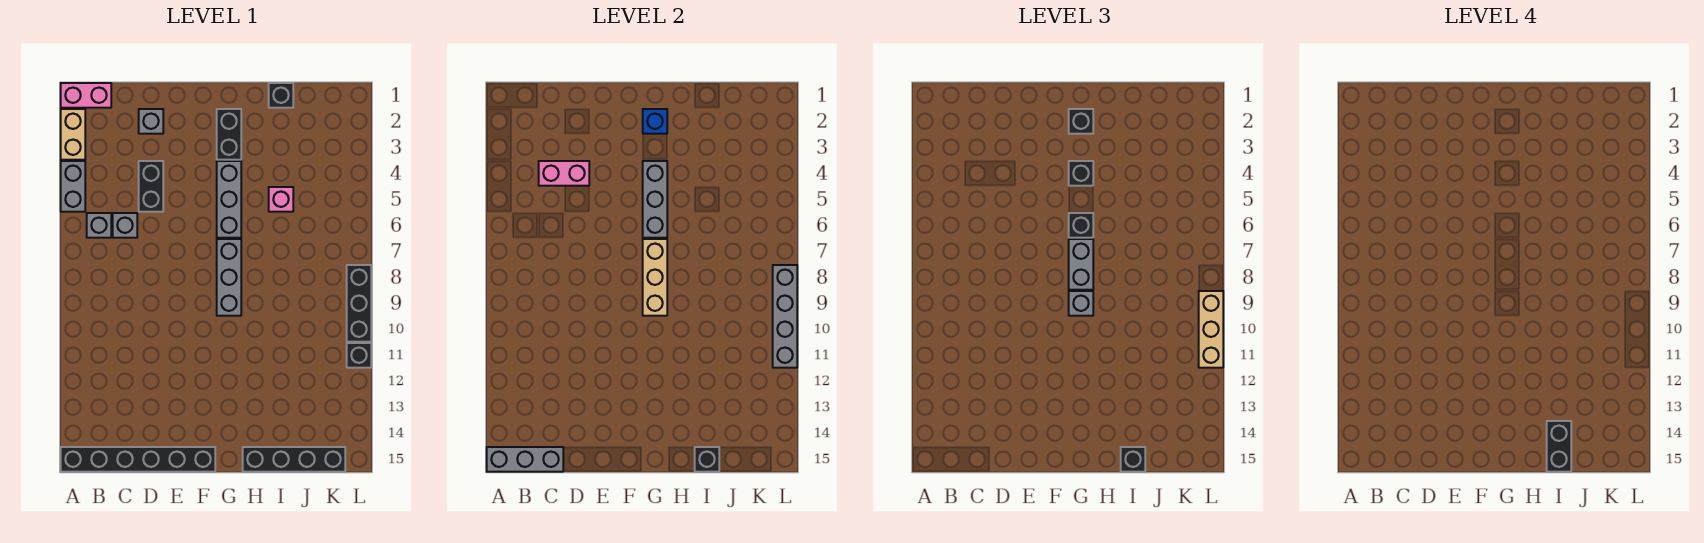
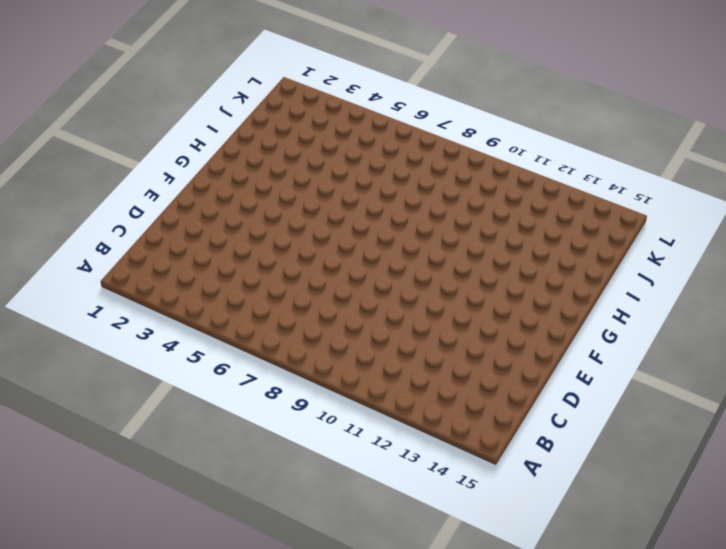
none -> pink 1x2 brick [61,83,111,108]
none -> tan 1x2 brick [61,109,85,160]
none -> grey 1x2 brick [61,161,85,212]
none -> black 1x6 brick [61,447,215,472]

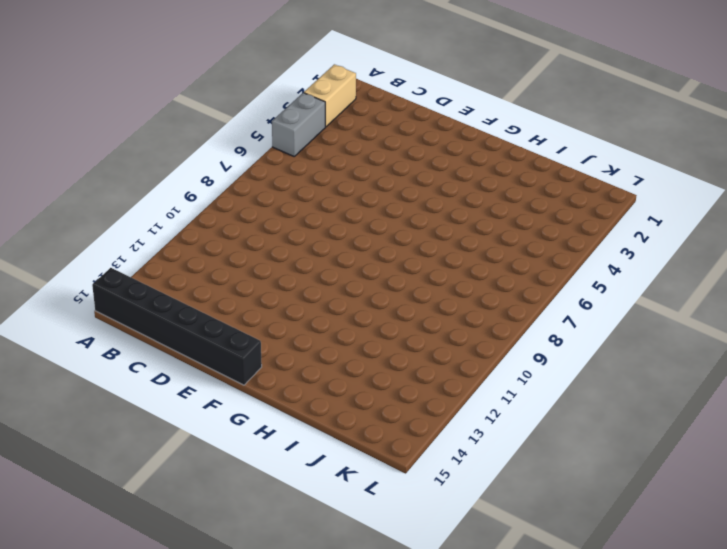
none -> pink 1x2 brick [61,83,111,108]
none -> grey 1x1 brick [87,213,111,238]
none -> grey 1x1 brick [113,213,137,238]
none -> grey 1x1 brick [139,109,163,134]

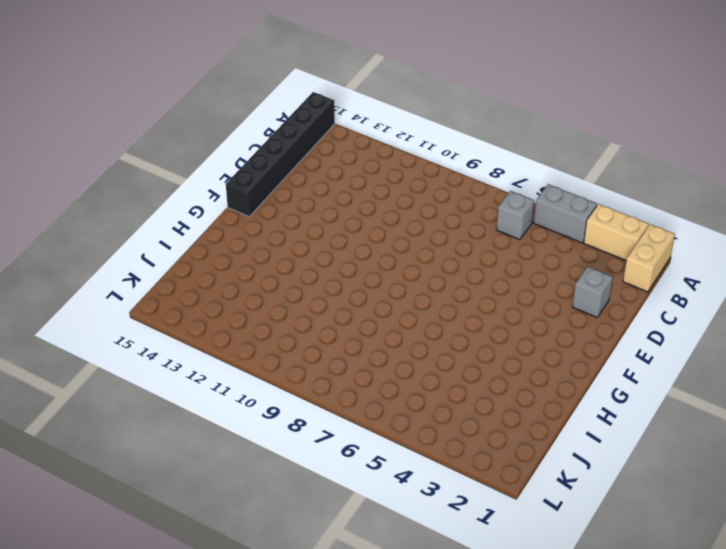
tan 1x2 brick [623,224,675,292] -> pink 1x2 brick [61,83,111,108]
none -> grey 1x1 brick [113,213,137,238]
none -> black 1x2 brick [139,161,163,212]
none -> black 1x2 brick [217,109,241,160]
none -> grey 1x3 brick [217,161,241,238]

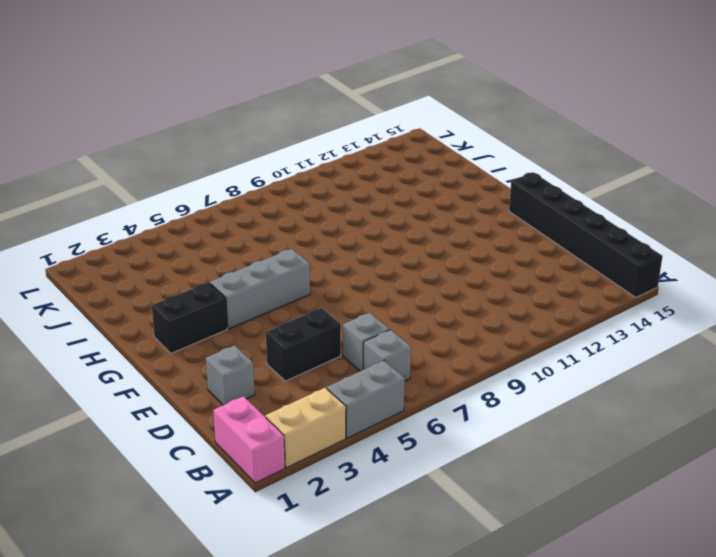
none -> grey 1x3 brick [217,239,241,316]
none -> black 1x4 brick [243,447,345,472]
none -> black 1x1 brick [269,83,293,108]
none -> pink 1x1 brick [269,187,293,212]

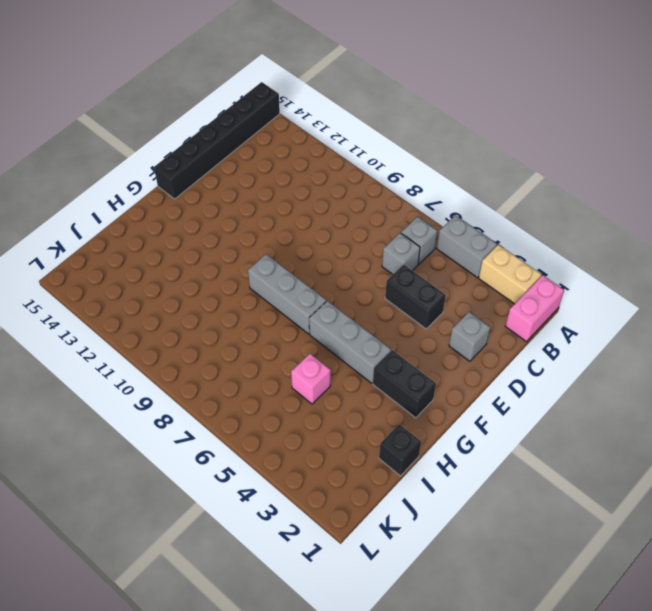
none -> black 1x4 brick [243,447,345,472]
none -> black 1x3 brick [347,265,371,342]
none -> black 1x1 brick [347,343,371,368]
none -> grey 1x3 brick [487,447,563,472]

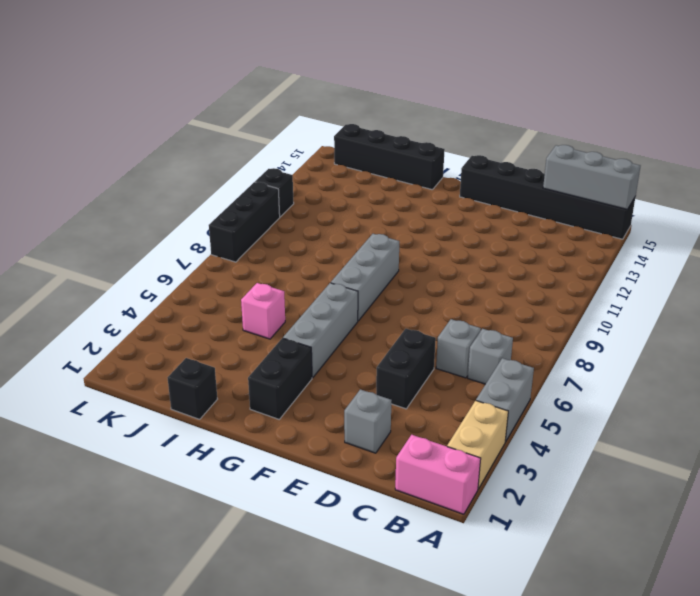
none -> pink 1x2 brick [539,161,589,186]
none -> blue 1x1 brick [643,109,667,134]
none -> grey 1x3 brick [643,161,667,238]
none -> tan 1x3 brick [643,239,667,316]

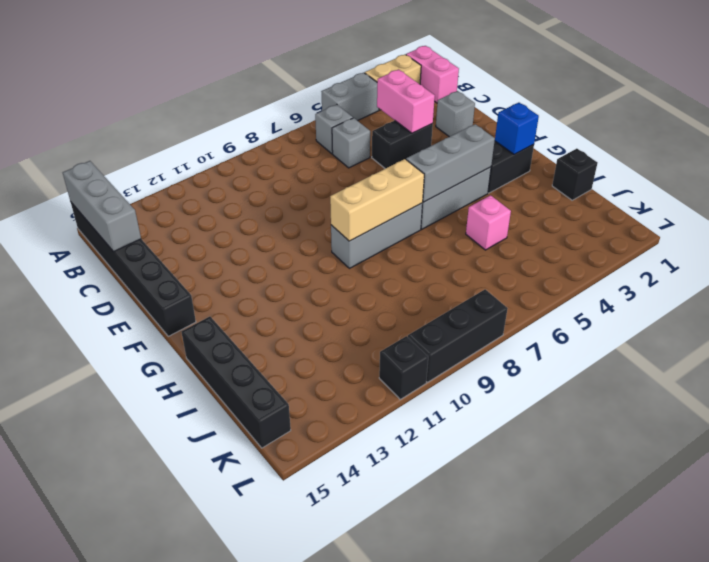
none -> black 1x1 brick [695,447,719,472]
none -> grey 1x4 brick [773,265,797,368]
none -> black 1x1 brick [1069,109,1093,134]
none -> black 1x1 brick [1069,161,1093,186]

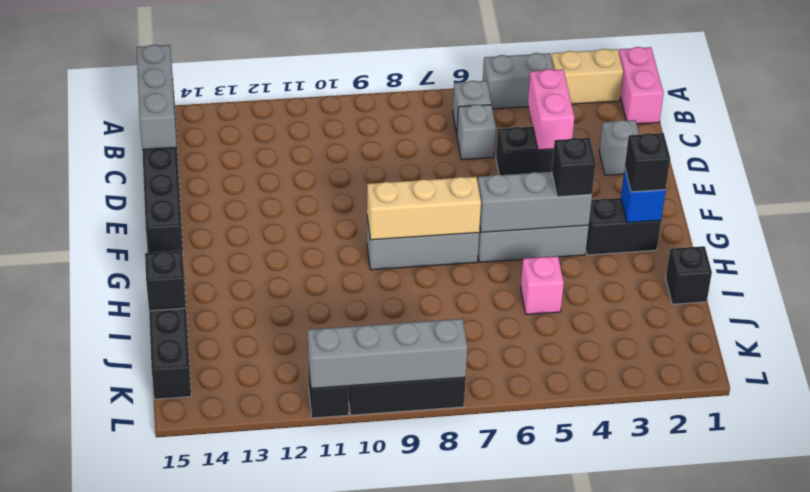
none -> black 1x1 brick [1069,213,1093,238]
none -> grey 1x2 brick [1069,239,1093,290]
none -> grey 1x1 brick [1069,291,1093,316]
none -> black 1x1 brick [1121,447,1145,472]

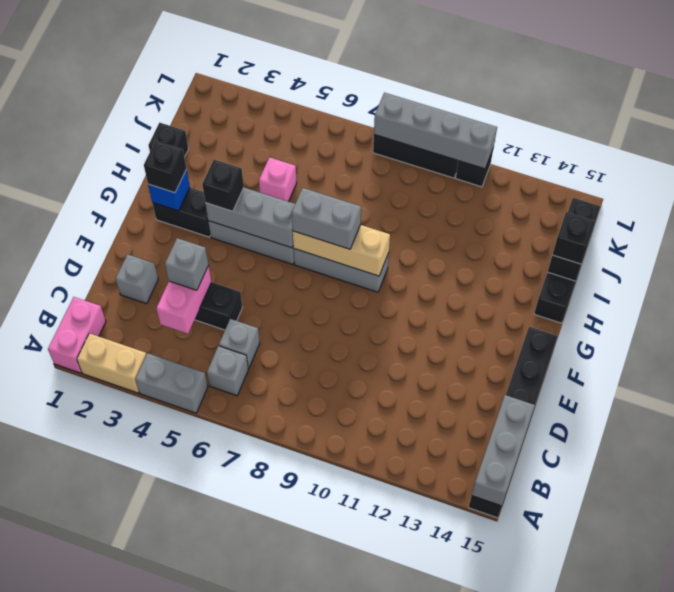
grey 1x1 brick [165,238,208,290] -> grey 1x1 brick moved to [1069,291,1093,316]
none -> black 1x1 brick [1069,213,1093,238]
none -> tan 1x3 brick [1199,291,1223,368]
none -> black 1x2 brick [1547,421,1571,472]

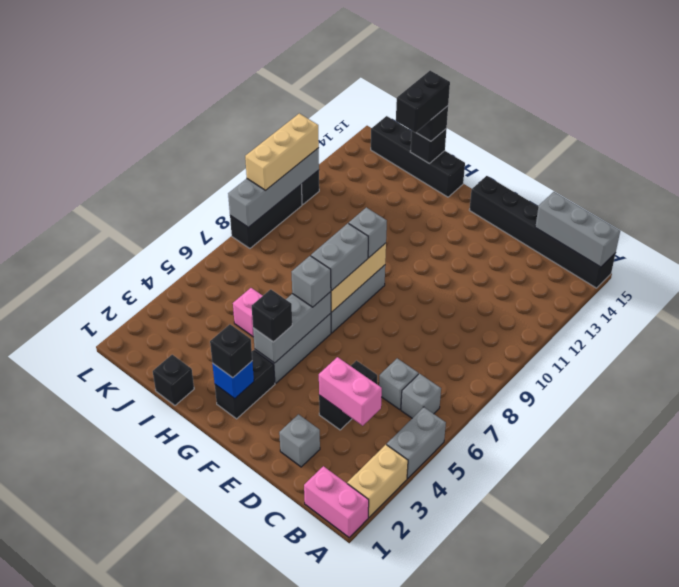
grey 1x1 brick [292,256,331,307] -> black 1x1 brick [1069,213,1093,238]

